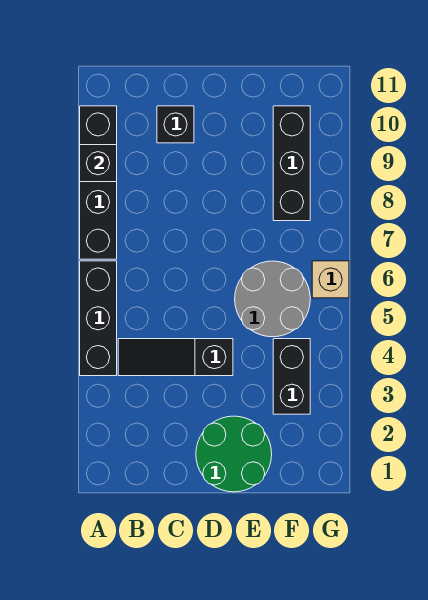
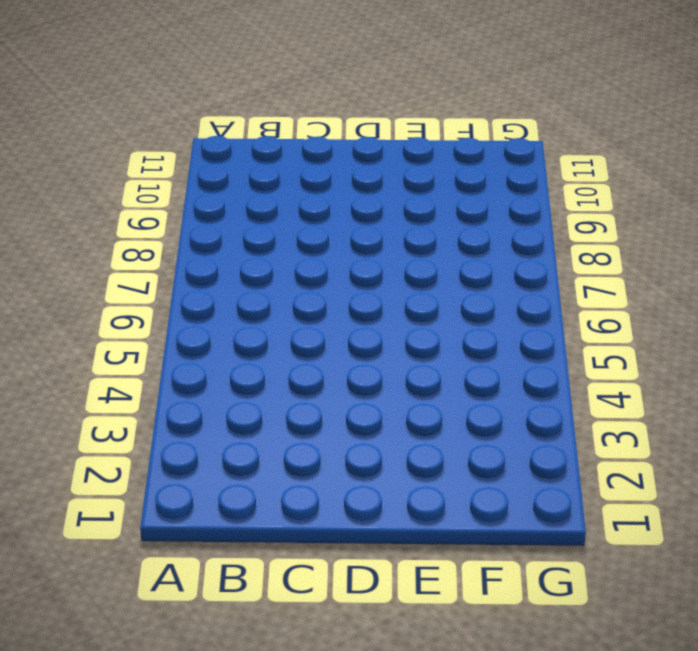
none -> black 1x3 brick [80,261,117,376]
none -> black 1x4 brick [80,106,117,259]

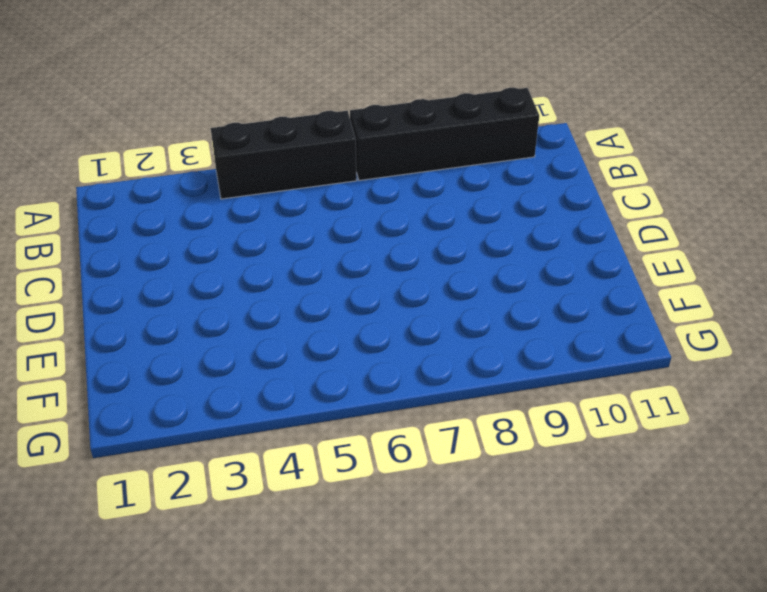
none -> black 1x3 slope [118,339,233,376]
none -> black 1x1 brick [157,106,194,143]

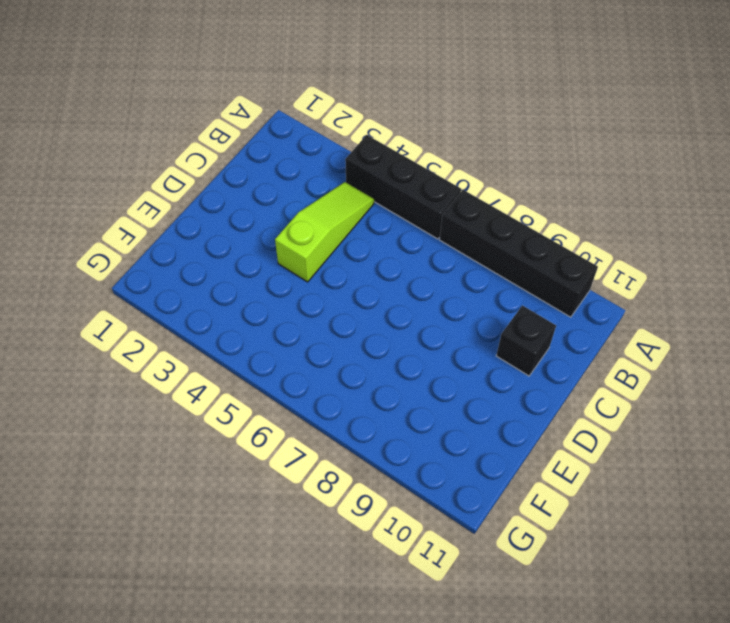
lime 1x3 slope [275,182,374,282] -> black 1x3 slope [118,339,233,376]
none -> green 2x2 round brick [196,416,272,492]
none -> grey 2x2 round brick [235,261,310,337]

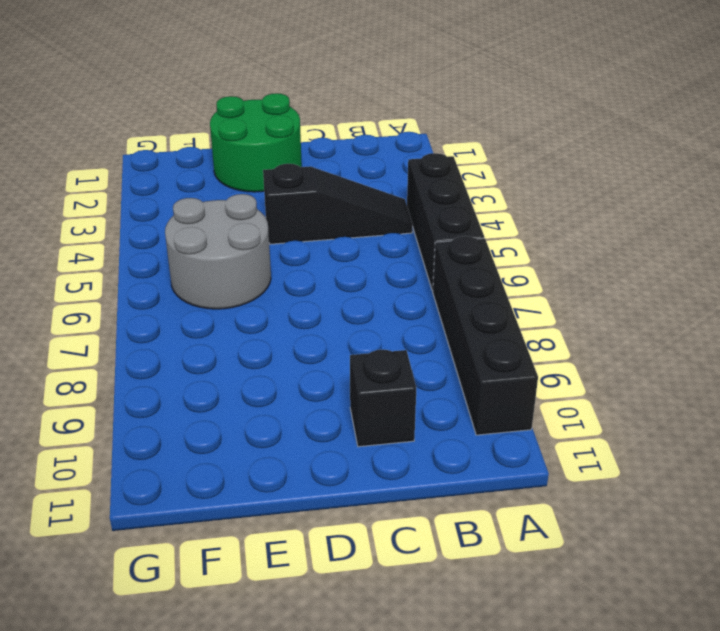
none -> black 1x2 brick [273,339,310,414]
none -> black 1x3 brick [273,106,310,221]

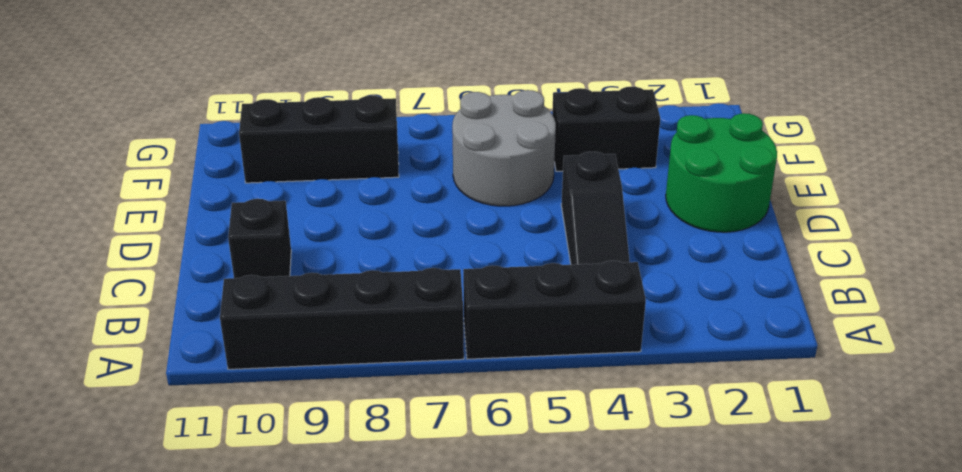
none -> tan 1x1 brick [312,261,349,298]
none -> black 1x1 brick [80,145,117,182]

